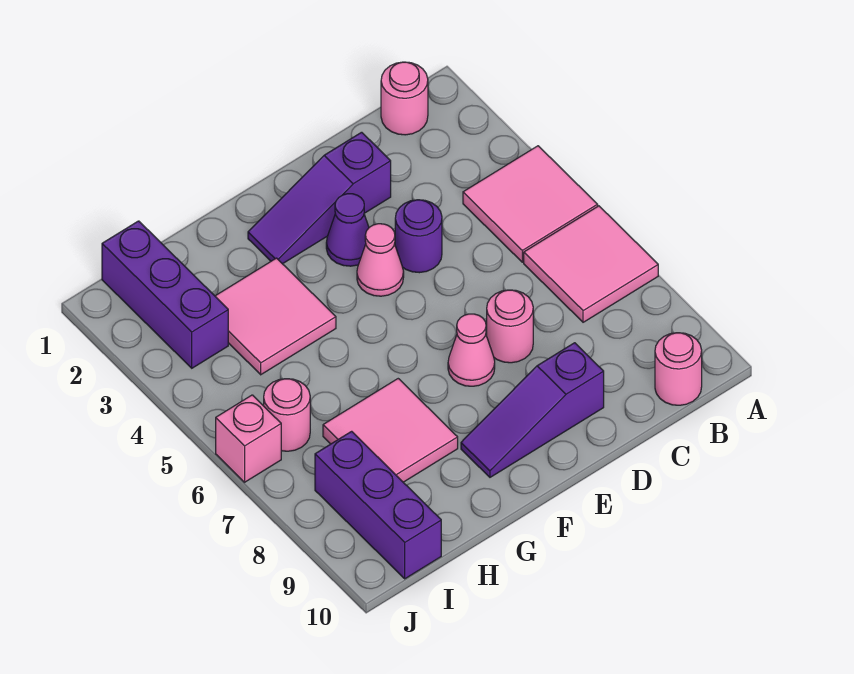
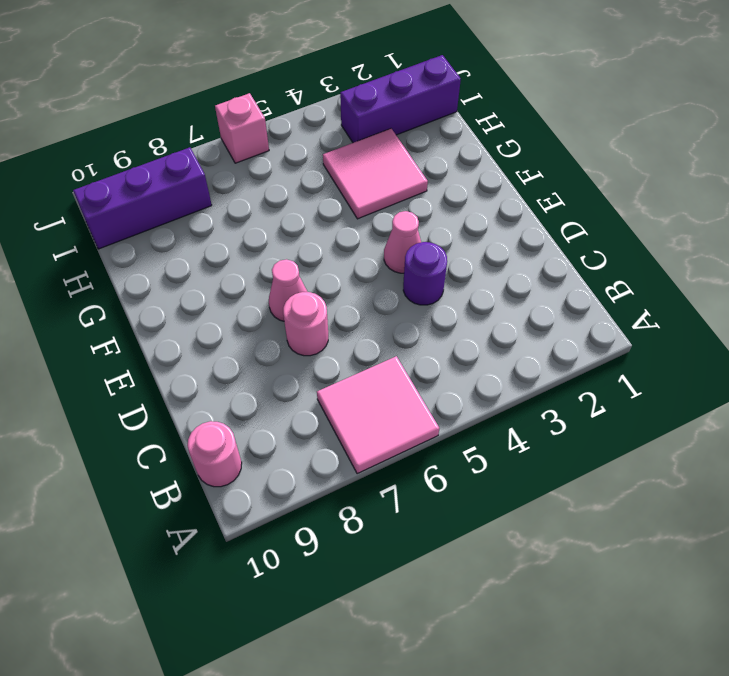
none -> pink 2x2 tile [463,146,598,262]
none -> pink 1x1 round brick [381,62,428,135]
none -> purple 1x3 slope [248,132,391,264]

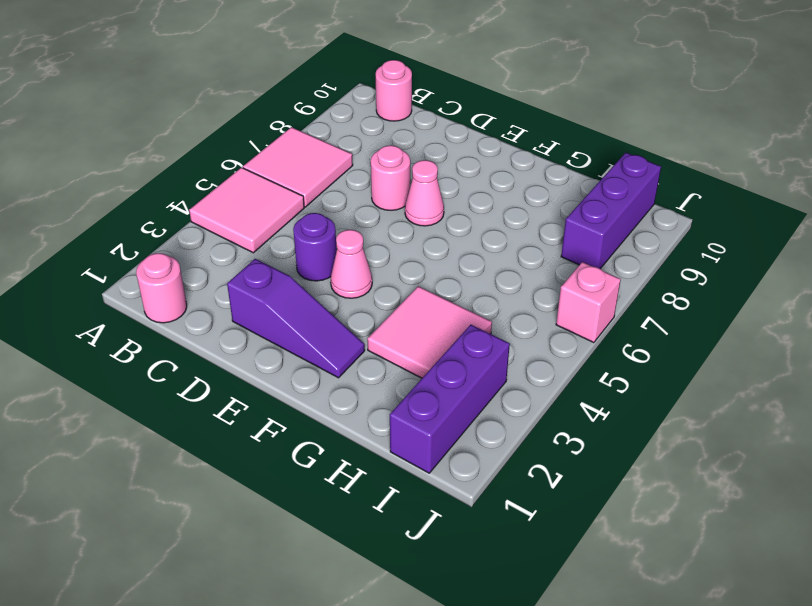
none -> purple 1x3 slope [461,343,604,477]
none -> purple 1x1 cone [326,194,369,266]
none -> pink 2x2 tile [323,379,458,482]

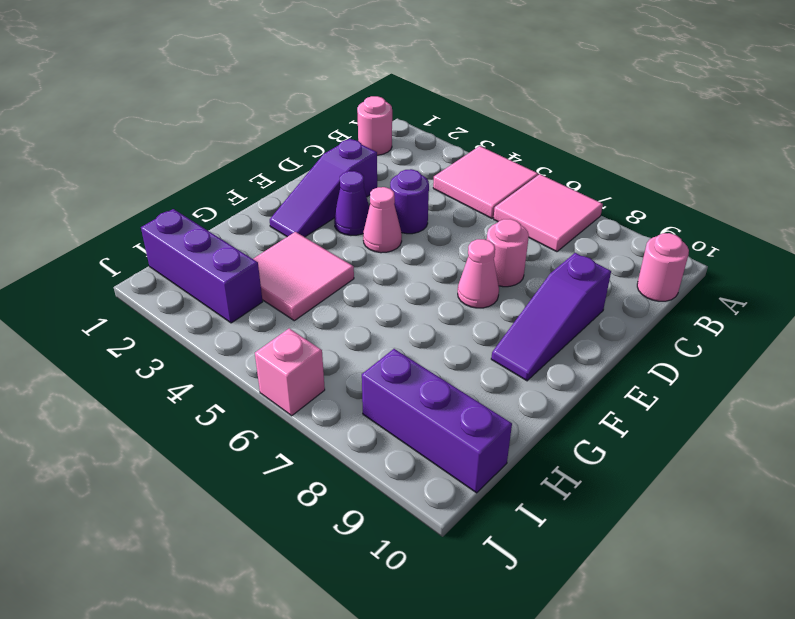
none -> pink 2x2 tile [323,379,458,482]
none -> pink 1x1 round brick [264,379,310,451]

